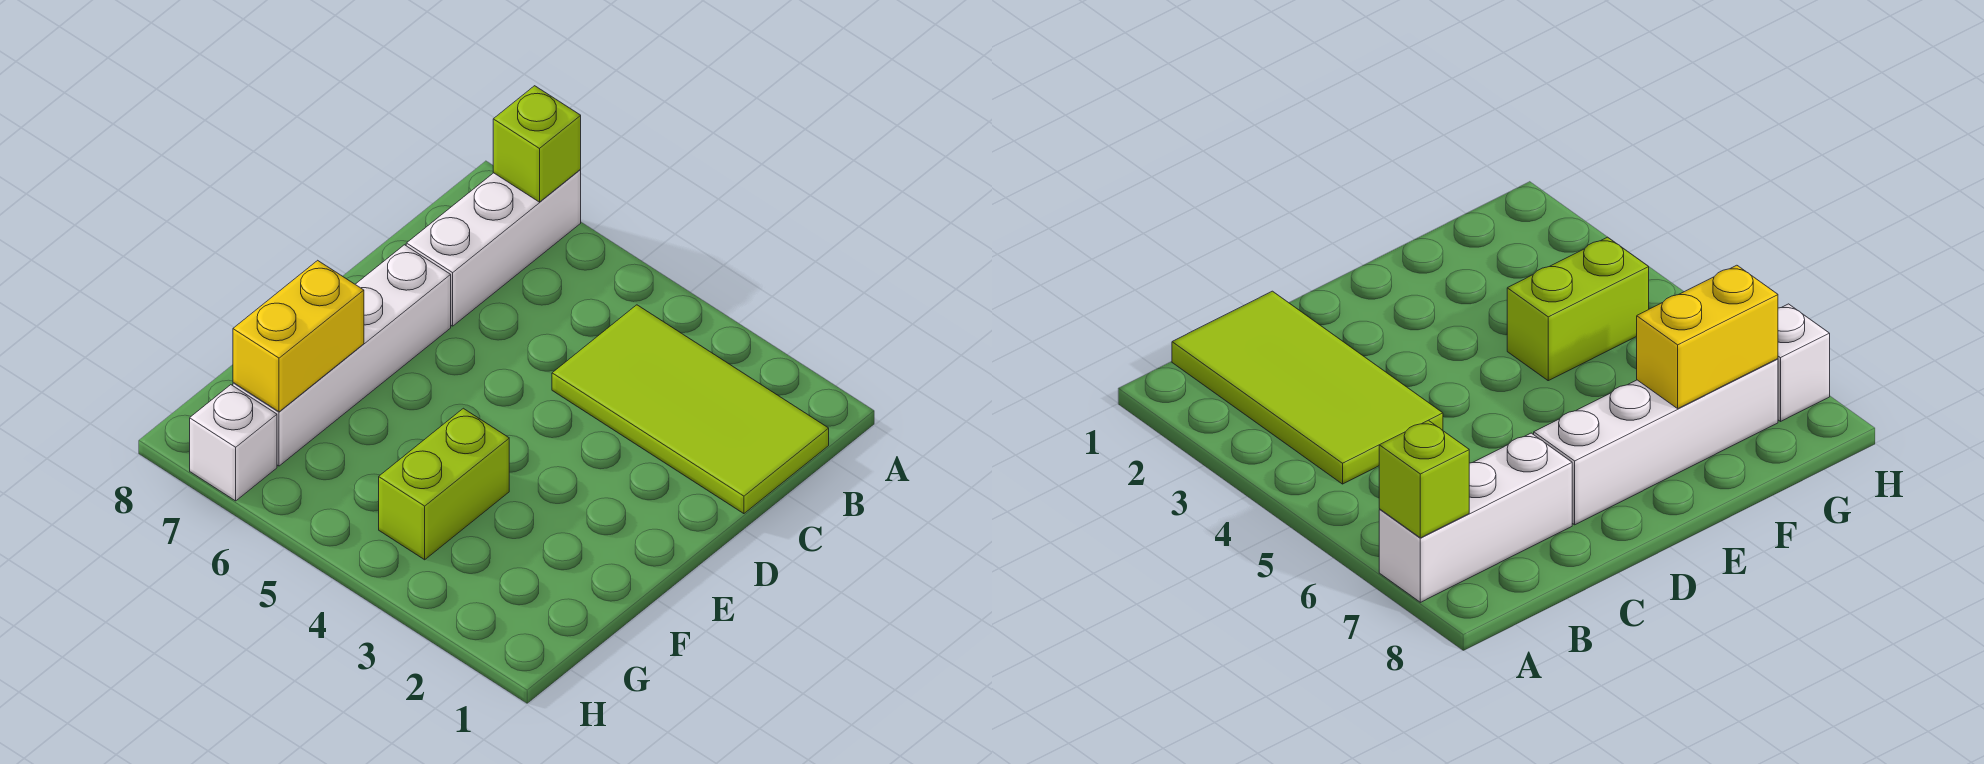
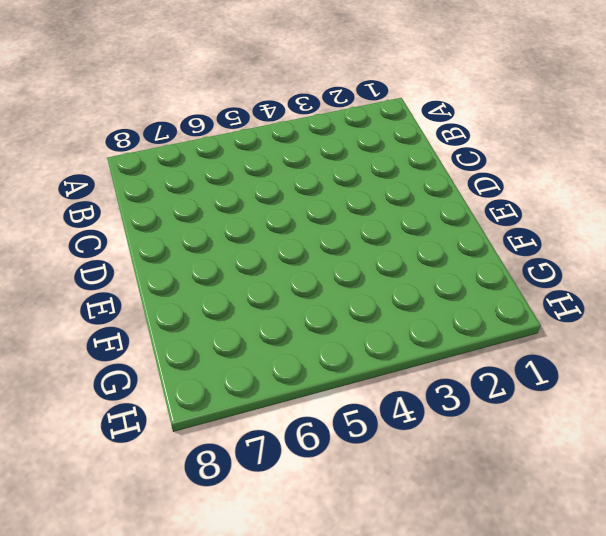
none -> white 1x3 brick [406,170,581,326]
none -> lime 2x4 tile [552,305,829,514]

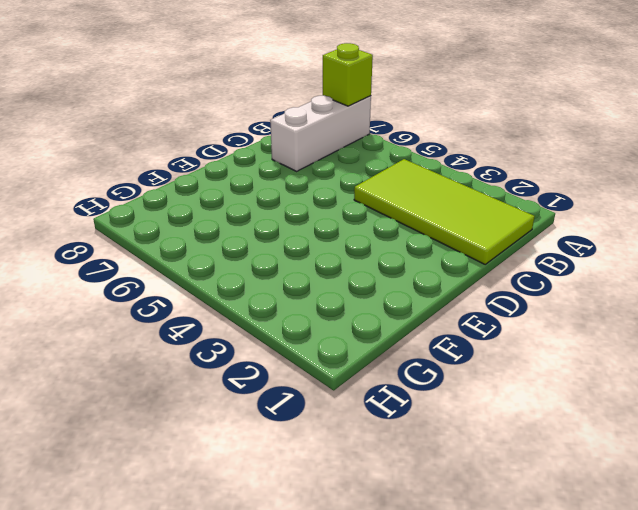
none -> white 1x4 brick [233,245,451,466]
none -> lime 1x2 brick [379,408,509,560]

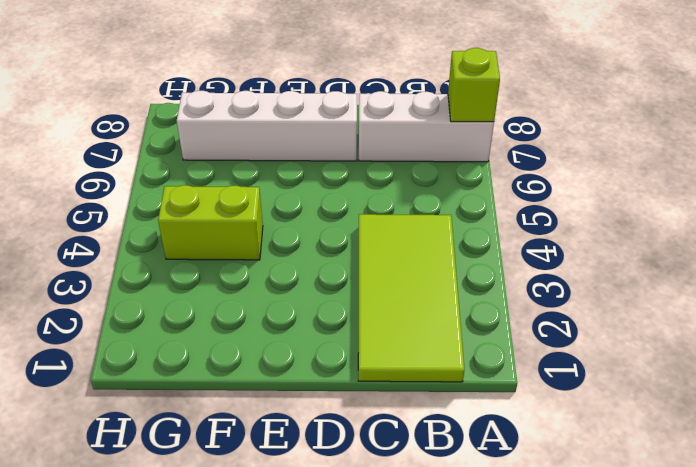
none -> white 1x1 brick [190,385,277,501]
none -> yellow 1x2 brick [233,260,364,412]

